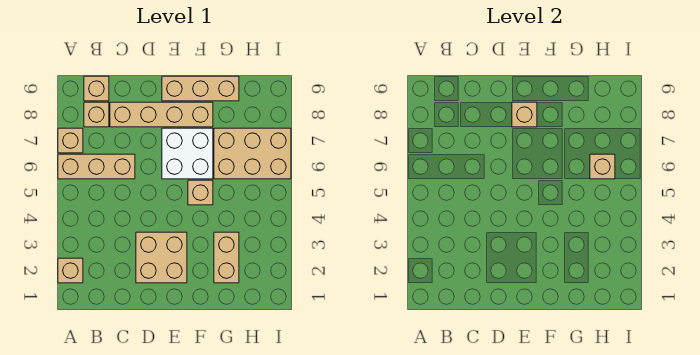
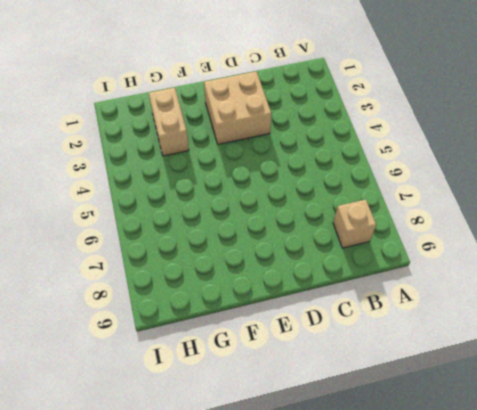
none -> tan 1x1 brick [58,258,83,283]
none -> tan 1x3 brick [58,154,135,179]
none -> tan 1x1 brick [58,128,83,153]

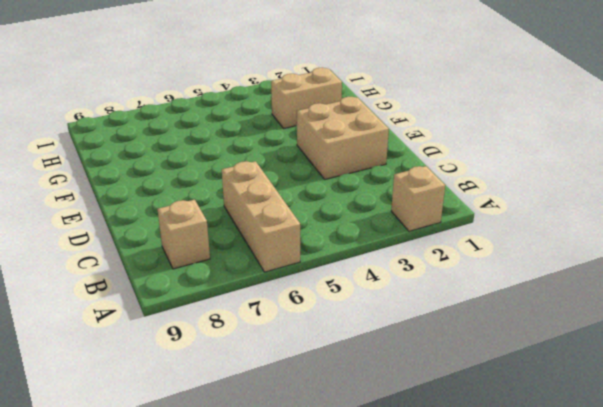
none -> tan 1x1 brick [58,128,83,153]
none -> tan 1x1 brick [84,76,109,101]
none -> tan 1x4 brick [110,102,213,127]

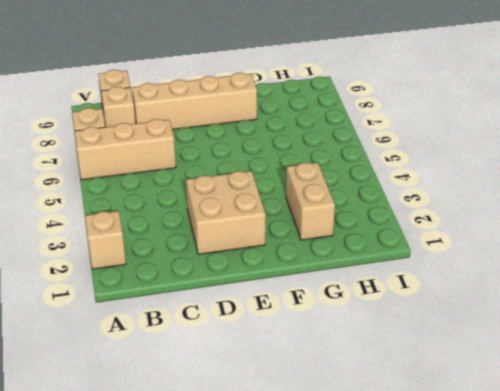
none -> white 2x2 brick [162,128,213,179]
none -> tan 1x3 brick [162,76,239,101]
none -> tan 1x1 brick [188,180,213,205]

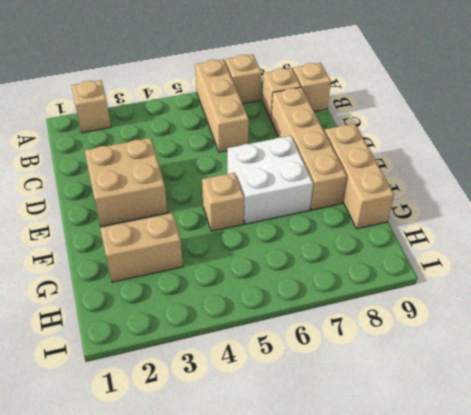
none -> tan 2x3 brick [214,128,291,179]
none -> tan 1x1 brick [512,102,537,127]
none -> tan 1x1 brick [590,154,615,179]

